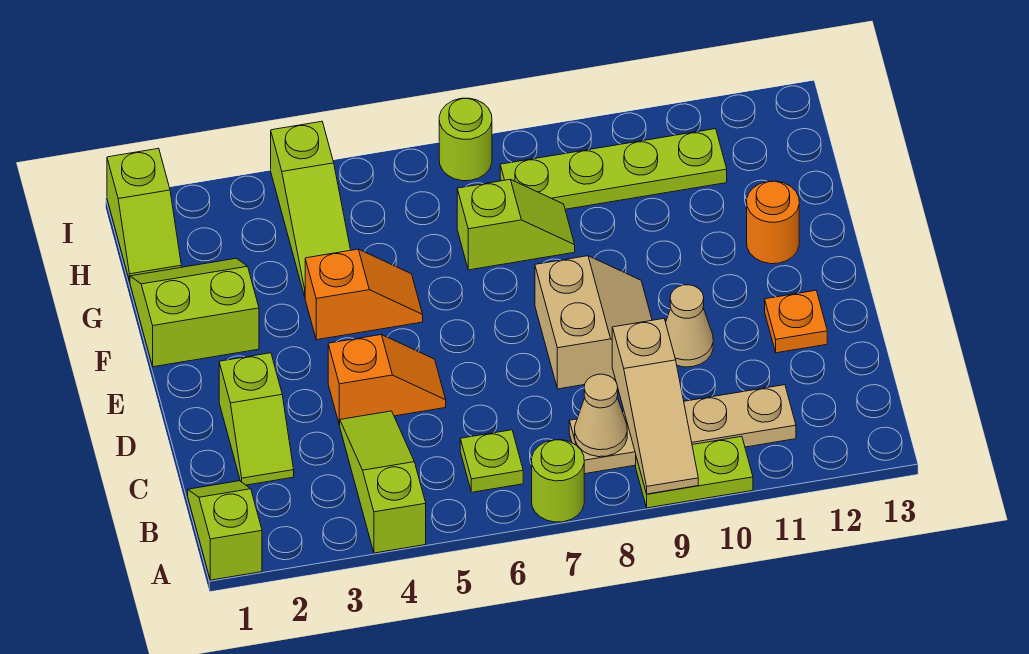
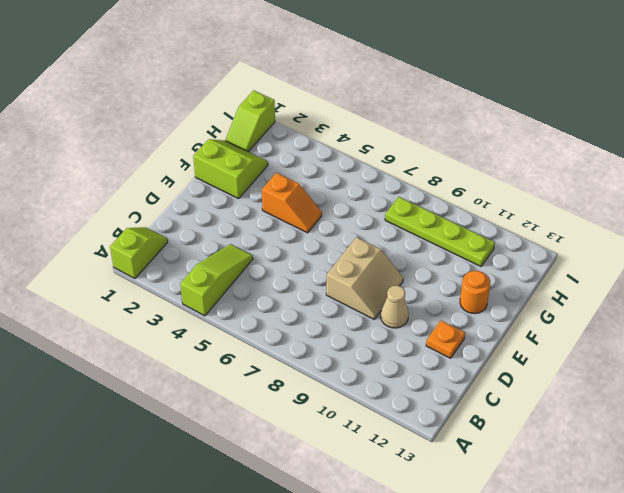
none -> lime 1x1 round brick [532,440,584,522]
none -> lime 1x2 plate [636,436,753,508]
none -> lime 1x1 plate [460,430,523,492]

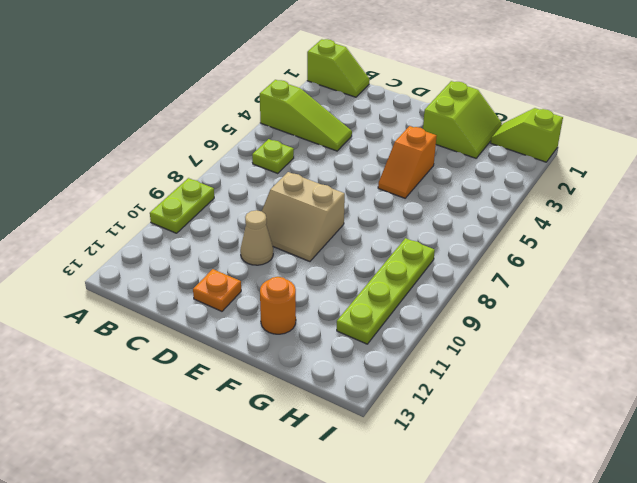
none -> lime 1x1 round brick [532,440,584,522]
none -> tan 1x4 plate [569,385,796,474]
none -> lime 1x2 slope [219,353,294,485]

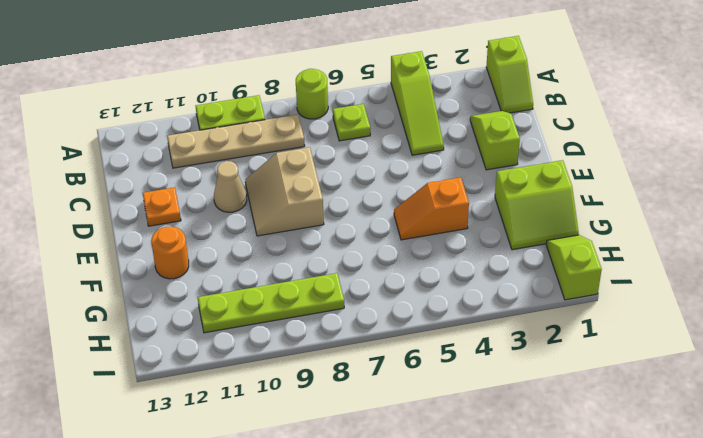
none -> orange 1x2 slope [328,335,446,425]
none -> lime 1x3 slope [271,121,350,296]
none -> lime 1x2 slope [457,179,575,270]

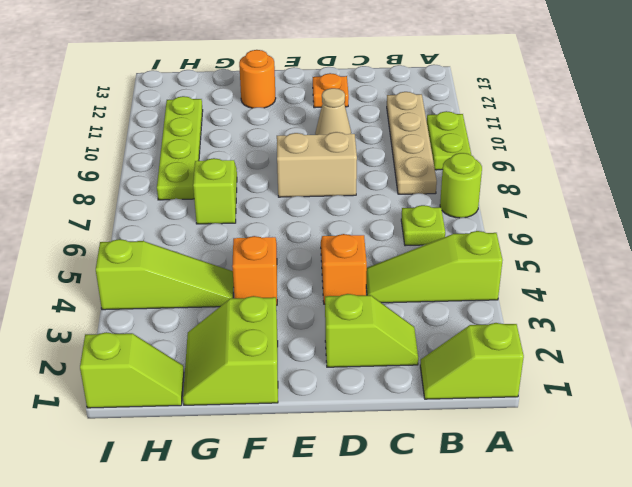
none -> lime 1x1 round brick [439,98,492,181]
none -> tan 1x3 slope [612,319,698,494]
none -> tan 1x1 cone [575,374,627,457]

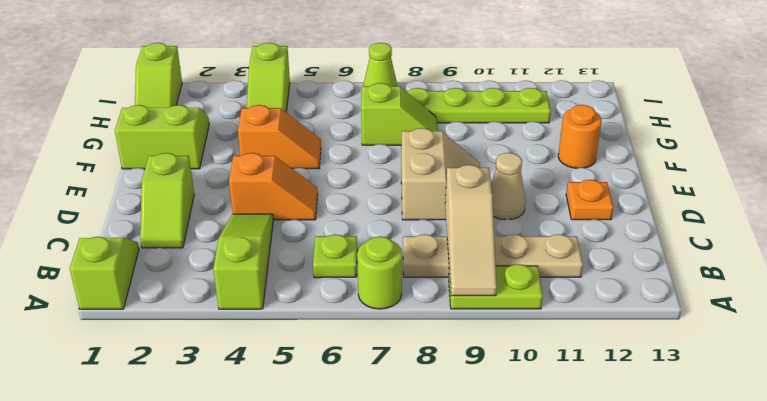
lime 1x1 cone [363,43,398,86] -> lime 1x1 round brick [439,98,492,181]
none -> tan 1x1 cone [575,374,627,457]

